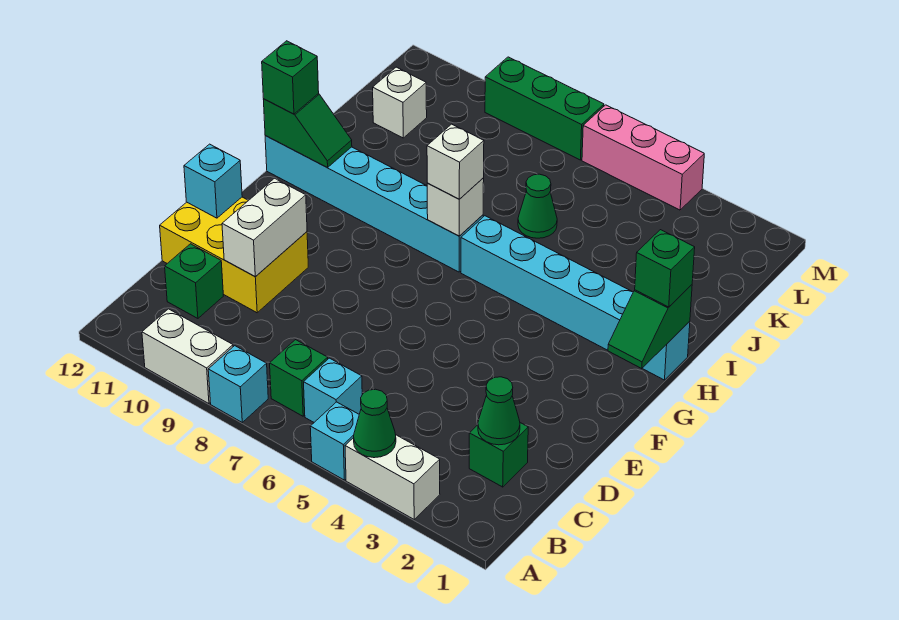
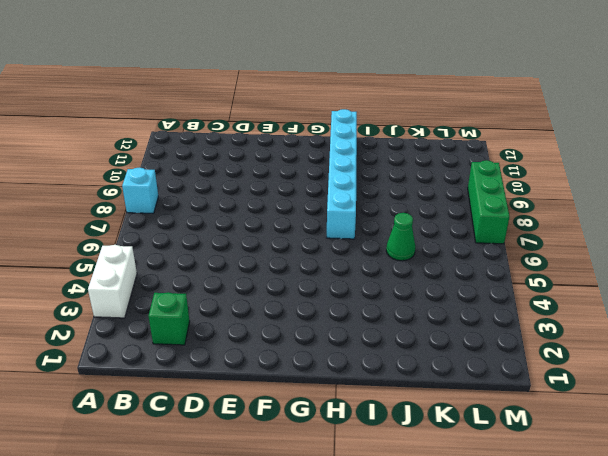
none -> cyan 1x1 brick [310,402,359,480]
none -> white 1x2 brick [142,309,233,404]
none -> cyan 1x1 brick [304,358,362,422]

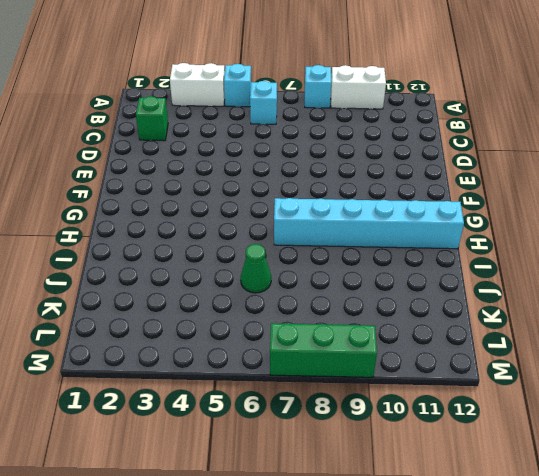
none -> green 1x1 brick [270,340,328,416]
none -> green 1x1 brick [165,244,223,318]
none -> yellow 2x3 brick [160,197,308,313]

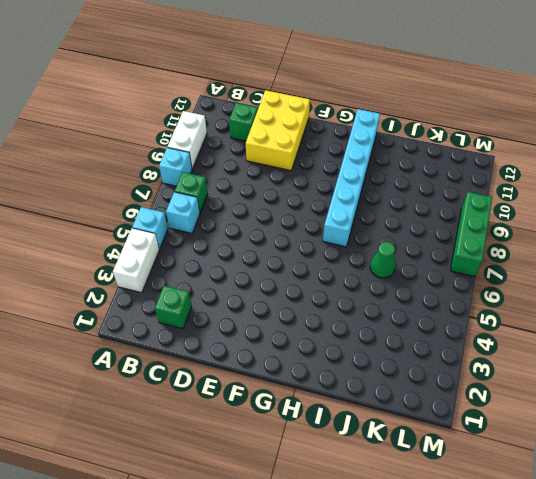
none -> cyan 1x6 brick [461,216,690,380]
none -> white 1x1 brick [373,67,427,138]
none -> pink 1x3 brick [582,105,704,210]

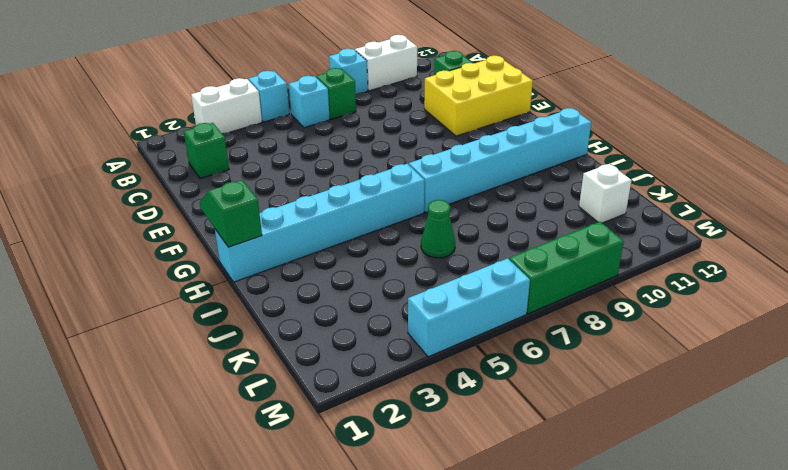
cyan 1x3 brick [408,258,530,357] -> pink 1x3 brick [582,105,704,210]
none -> green 1x1 cone [354,389,396,458]
none -> green 1x1 cone [478,377,520,445]
none -> white 1x2 brick [222,178,307,277]

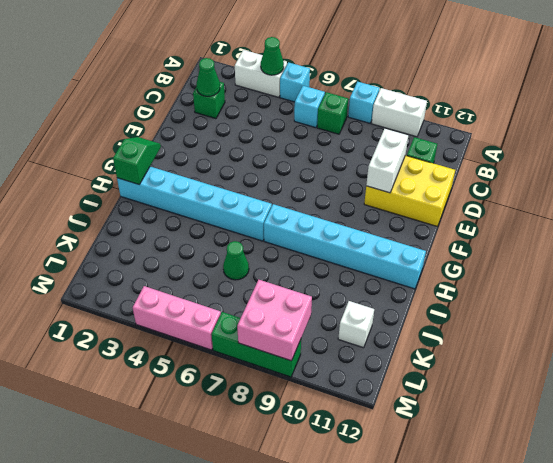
pink 2x2 brick [237,280,312,361] -> none
none -> cyan 1x1 brick [184,144,242,218]
none -> white 1x1 brick [427,178,484,236]
none -> green 1x2 slope [263,94,352,167]

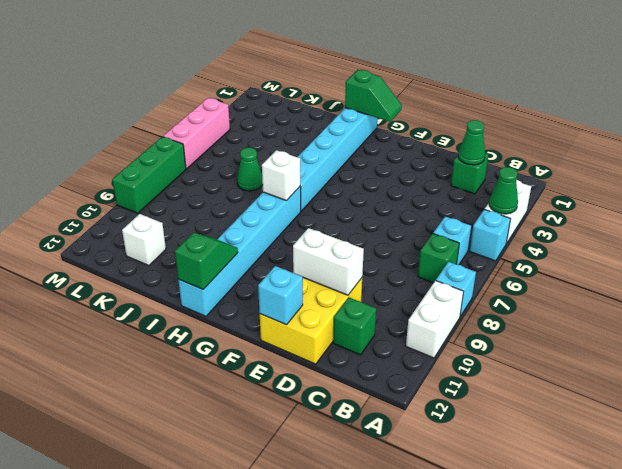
none -> green 1x1 brick [635,230,695,307]
none -> white 1x1 brick [427,124,484,199]
none -> green 1x1 brick [262,41,319,114]

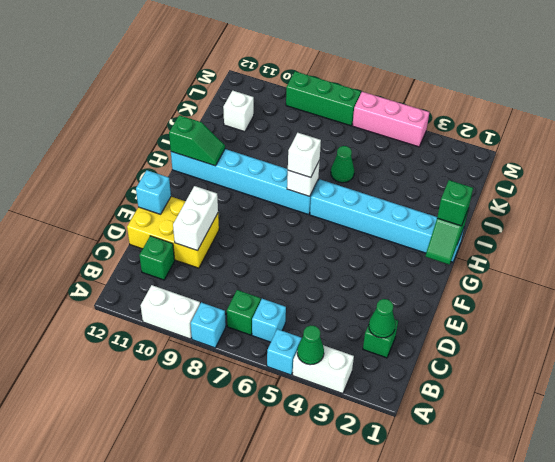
none -> green 1x1 brick [262,41,319,114]

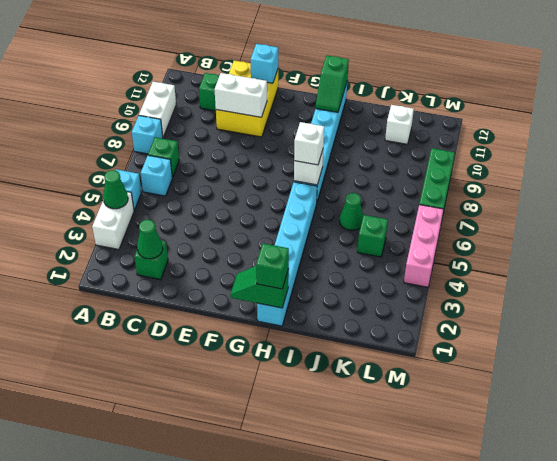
green 1x1 brick [357,215,388,257] -> green 1x1 brick moved to [262,41,319,114]

